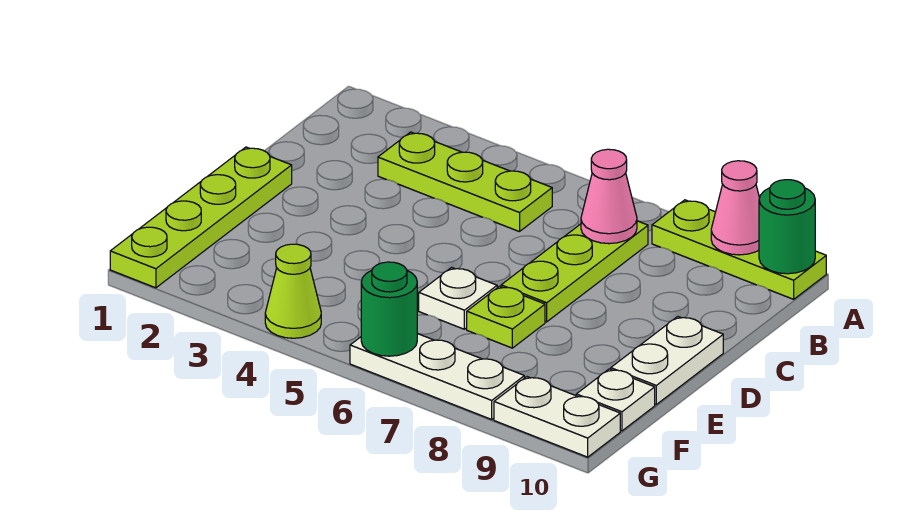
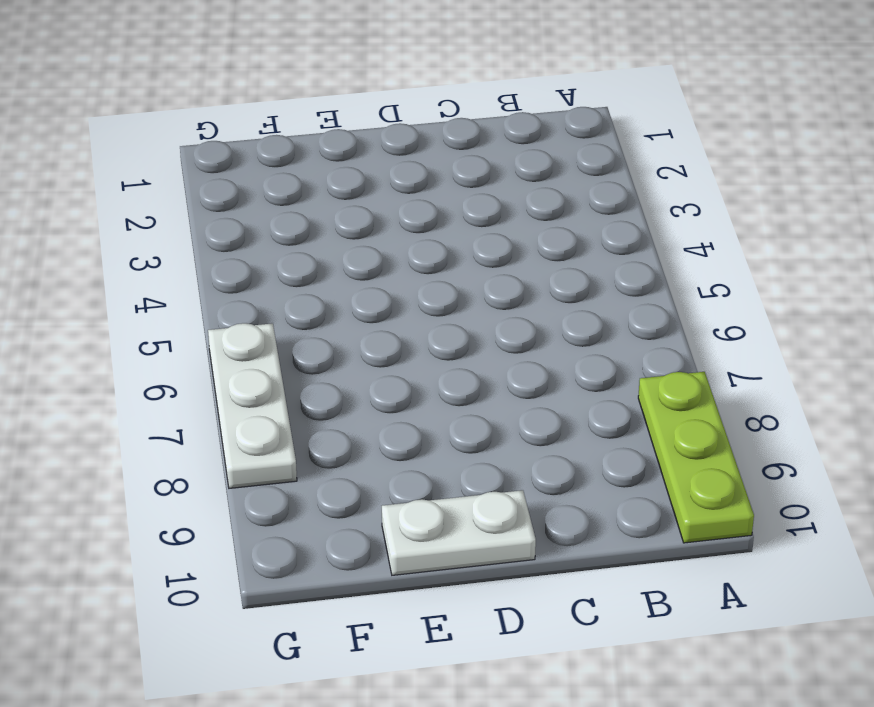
none -> lime 1x3 plate [378,132,552,232]
none -> lime 1x3 plate [501,221,648,322]
none -> lime 1x4 plate [110,147,292,288]

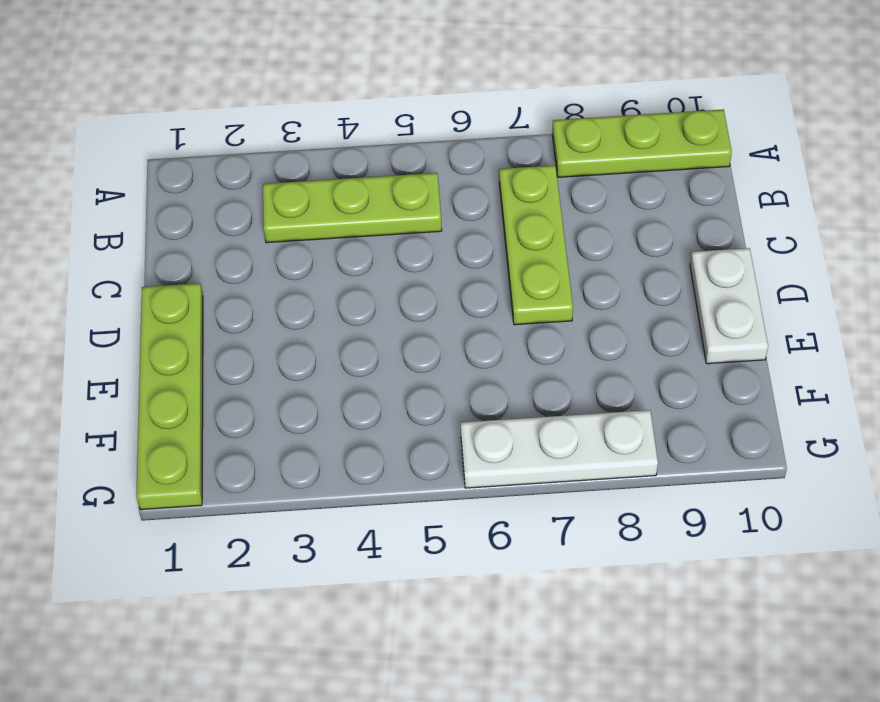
none -> white 1x1 plate [419,268,497,329]
none -> lime 1x1 plate [467,286,545,348]
none -> white 1x1 plate [576,369,655,431]

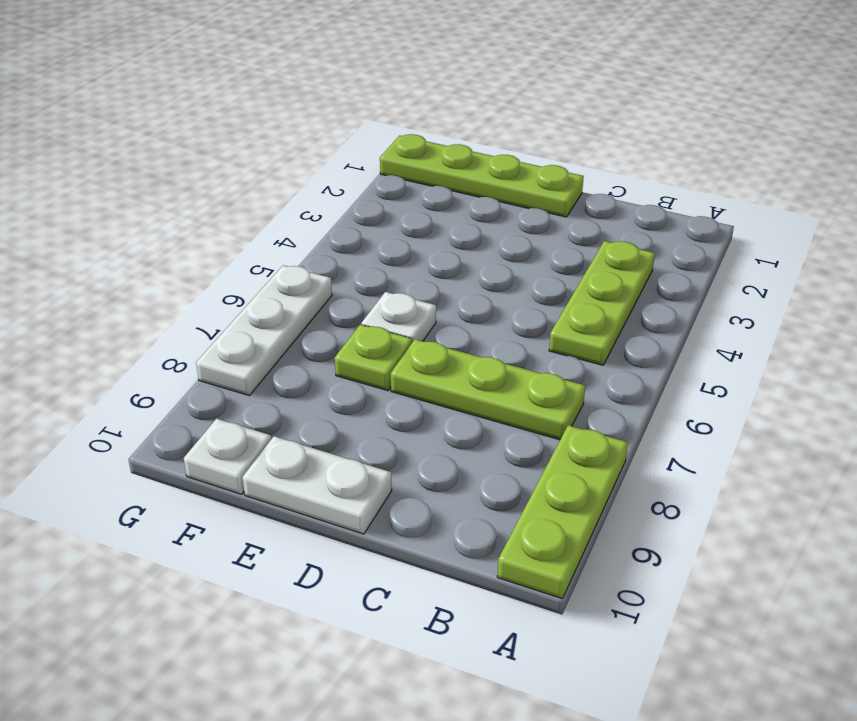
none -> lime 1x1 cone [265,244,321,338]
none -> white 1x2 plate [494,377,620,457]
none -> pink 1x1 cone [711,161,760,255]

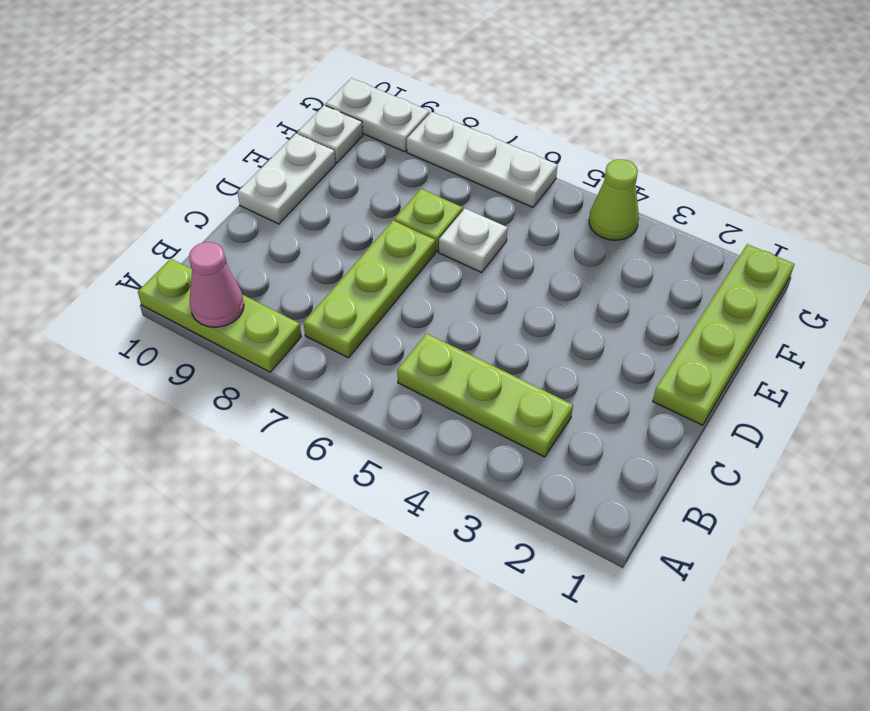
none -> green 1x1 round brick [759,180,815,274]
none -> pink 1x1 cone [581,149,637,244]
none -> green 1x1 round brick [361,262,418,356]

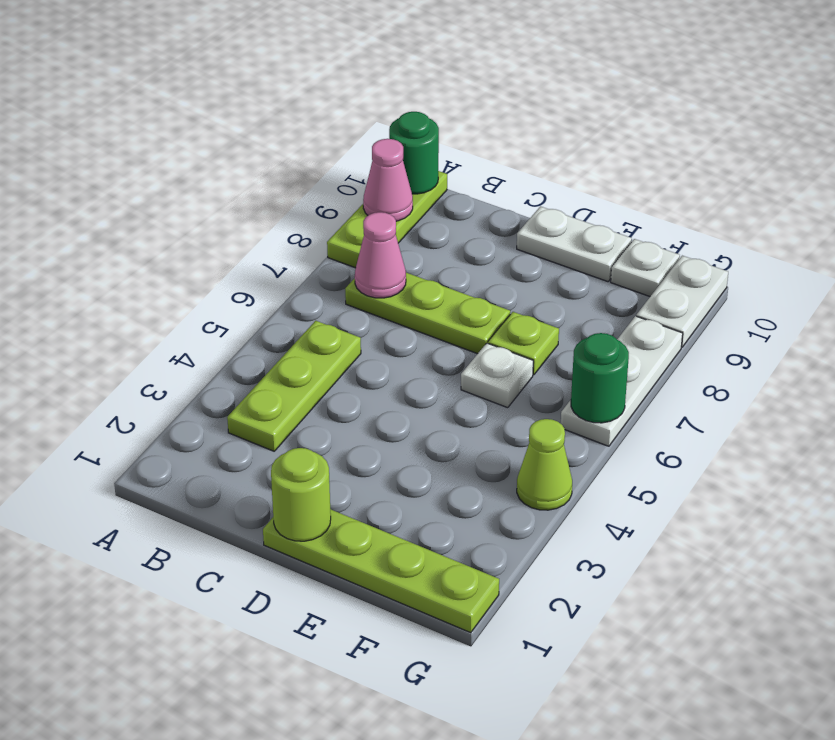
lime 1x1 round brick [271,448,331,541] -> none

